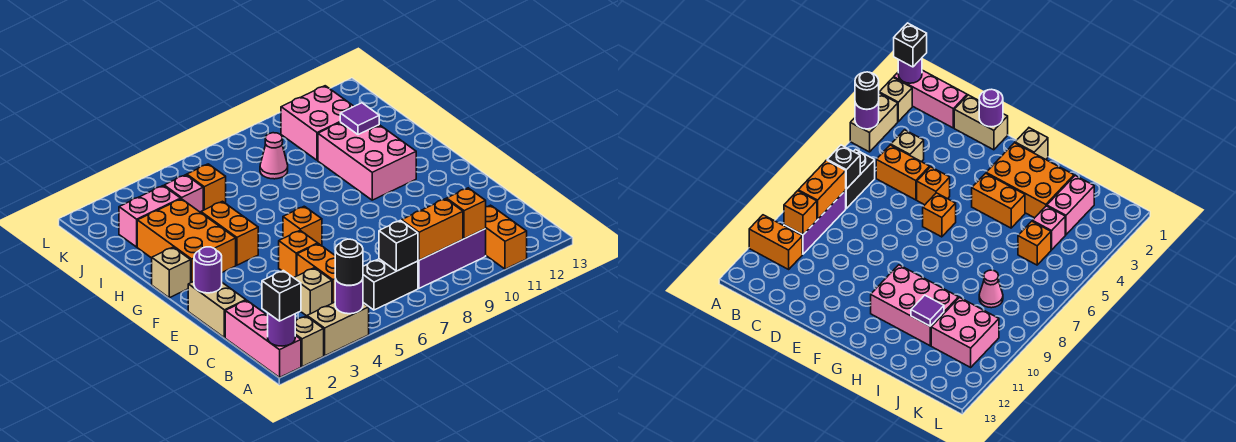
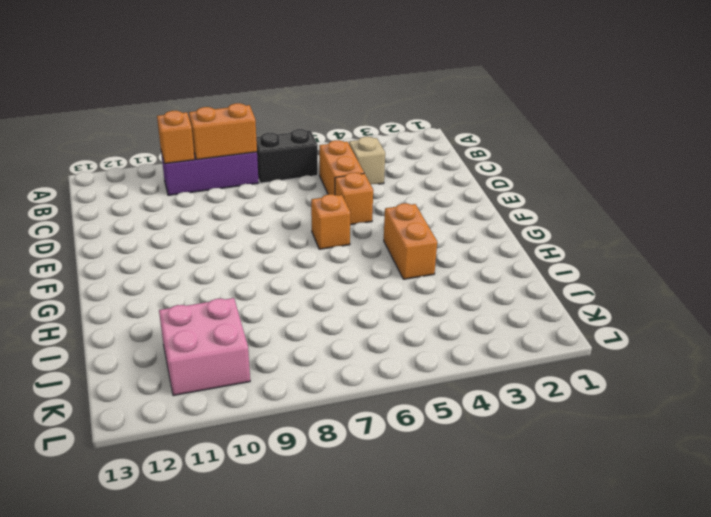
none -> pink 1x3 brick [225,300,301,377]
none -> tan 1x1 brick [295,316,324,367]
none -> tan 1x2 brick [307,302,369,356]

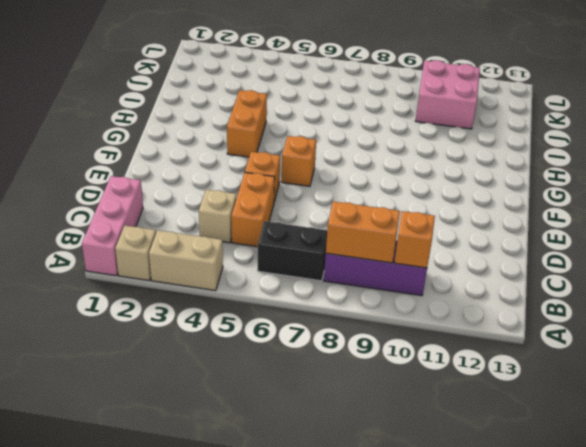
none -> orange 1x2 brick [485,205,527,269]
none -> tan 1x2 brick [188,282,246,338]
none -> tan 1x1 brick [152,247,191,298]

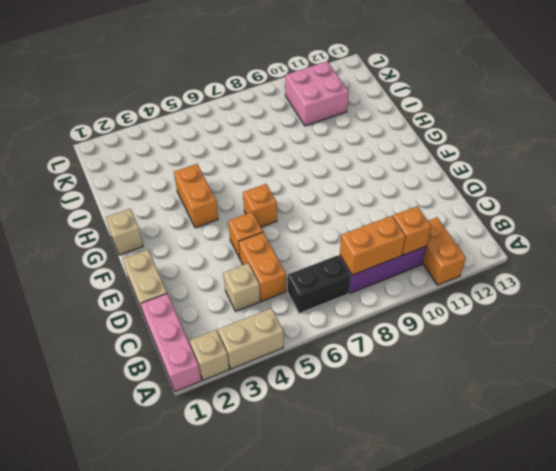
none -> orange 2x3 brick [137,199,236,282]
none -> pink 2x3 brick [318,122,416,200]
none -> pink 1x2 brick [119,186,181,247]

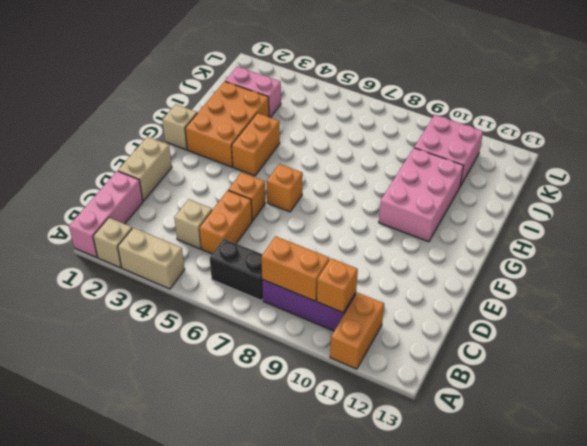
none -> pink 1x1 brick [164,175,203,213]
none -> orange 1x1 brick [187,164,226,210]
none -> pink 1x1 cone [260,133,288,179]

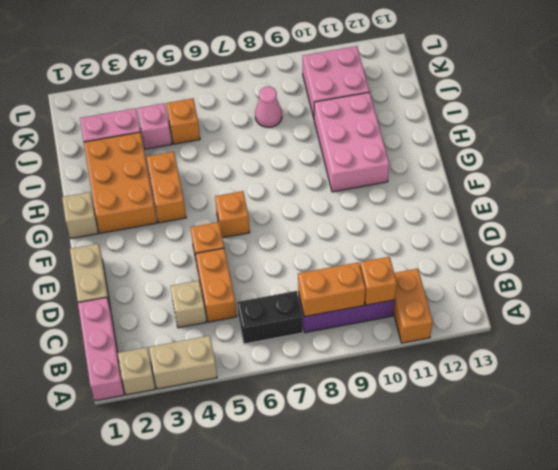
none -> purple 1x1 round brick [268,313,295,346]
none -> purple 1x1 round brick [335,279,363,314]
none -> black 1x1 brick [379,220,418,271]

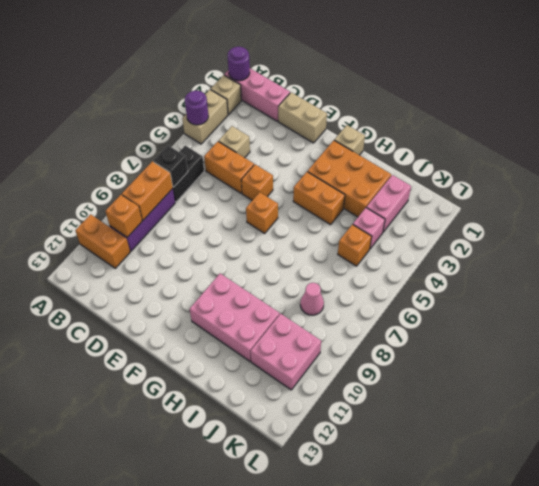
none -> purple 1x1 round brick [194,247,222,293]
none -> purple 1x1 tile [340,103,379,135]
none -> black 1x1 brick [262,271,301,321]

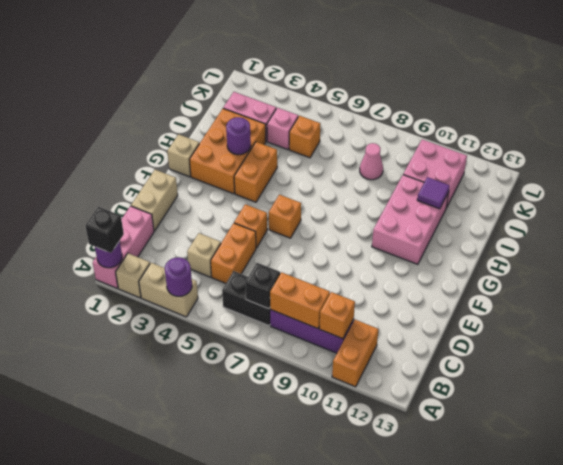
purple 1x1 round brick [226,117,251,155] -> purple 1x1 round brick moved to [194,247,222,293]
none -> black 1x1 round brick [335,239,363,285]

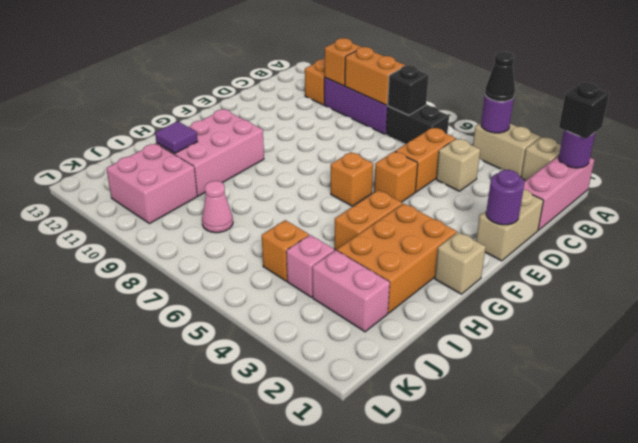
black 1x1 cone [485,51,515,101] -> black 1x1 round brick [335,239,363,285]

